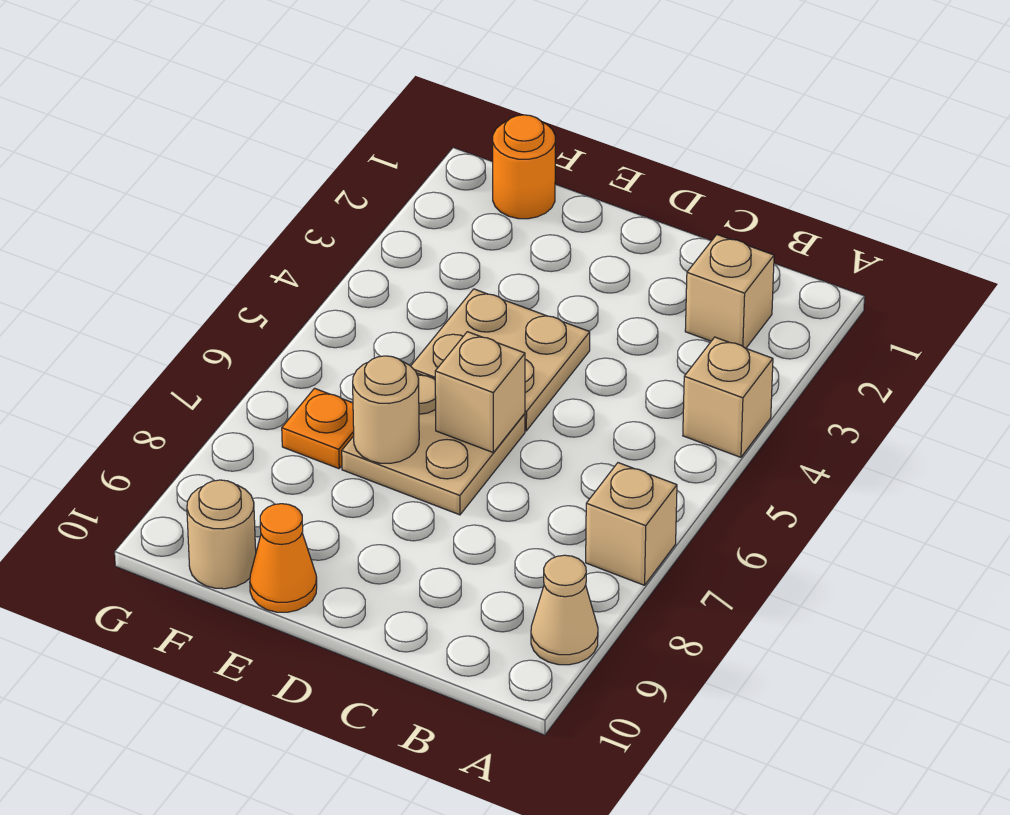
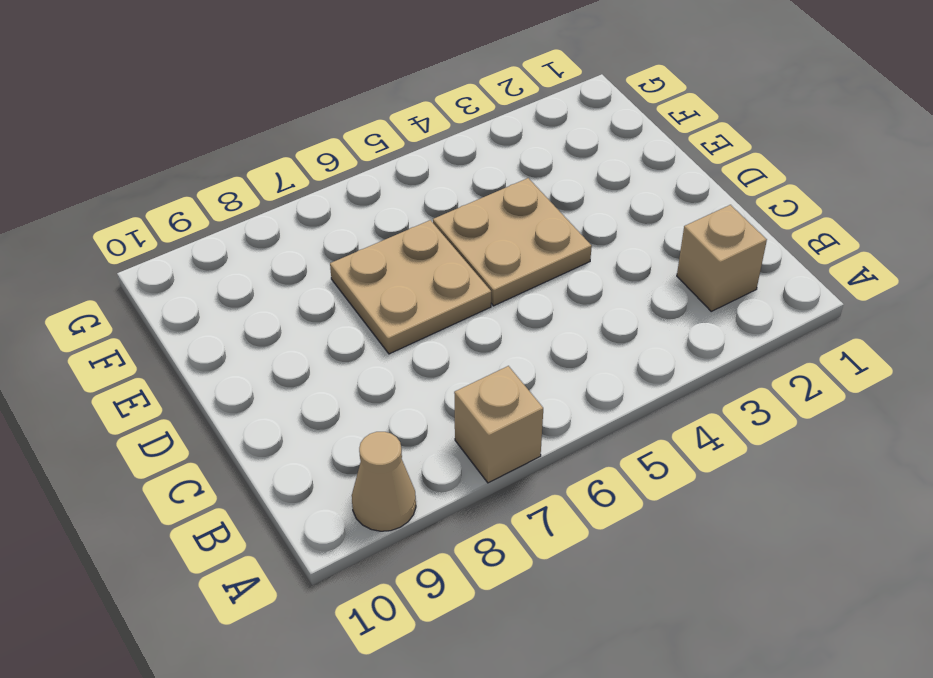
none -> tan 1x1 brick [683,337,773,457]
none -> orange 1x1 cone [250,504,317,612]
none -> orange 1x1 round brick [493,115,555,219]

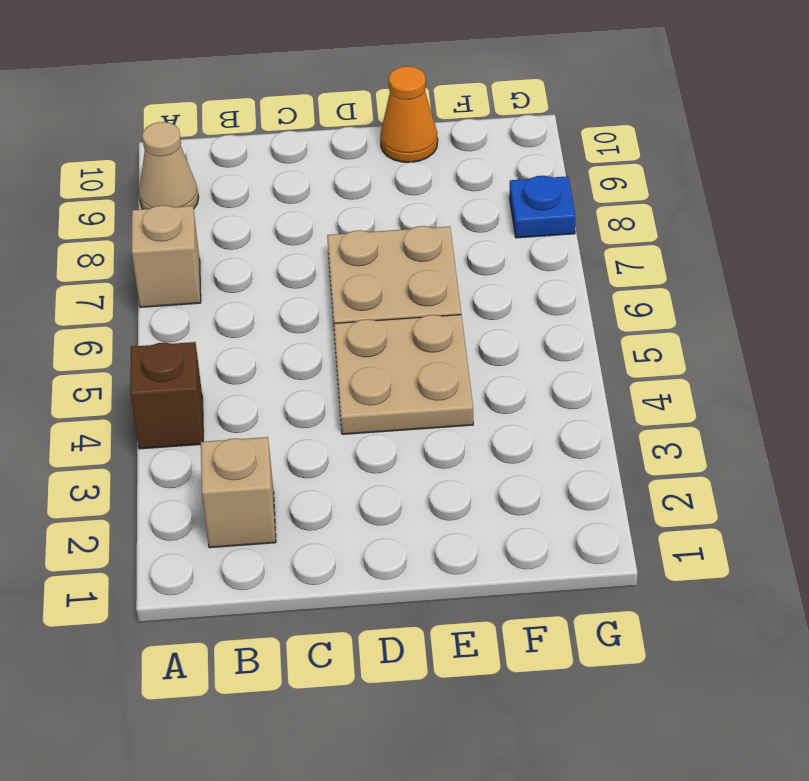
brown 1x1 brick [130,342,203,449] -> tan 1x1 brick [683,337,773,457]
blue 1x1 plate [510,176,575,238] -> none
none -> orange 1x1 round brick [493,115,555,219]
none -> orange 1x1 plate [282,388,354,469]
none -> tan 1x1 round brick [187,480,256,589]

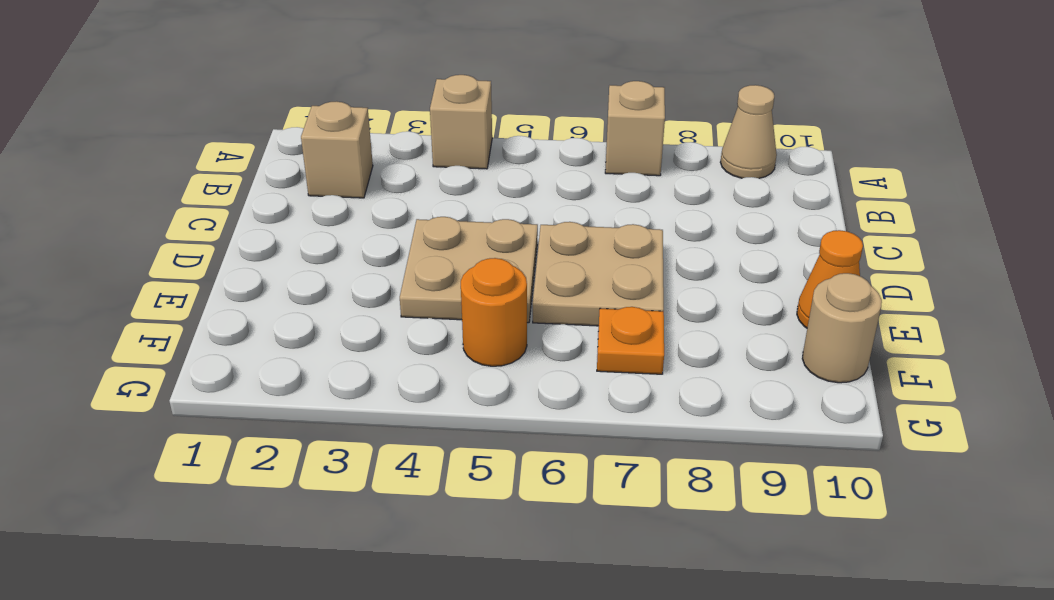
orange 1x1 round brick [461,258,527,366] -> orange 1x1 round brick moved to [493,115,555,219]
none -> tan 1x1 brick [435,332,525,452]
none -> tan 1x1 round brick [353,356,419,463]

